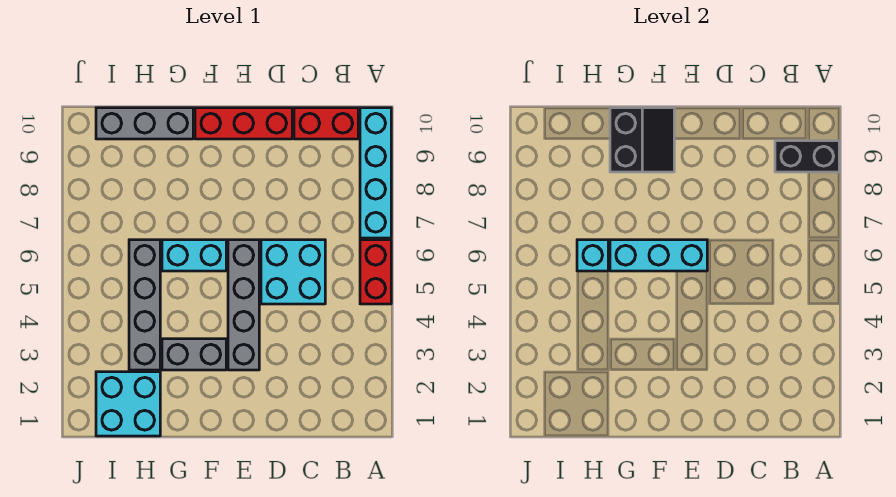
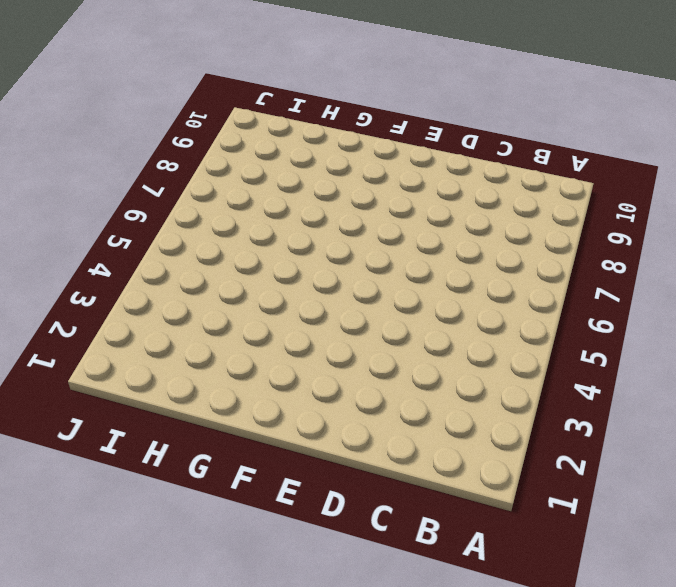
none -> red 1x2 brick [360,240,391,304]
none -> cyan 1x4 brick [360,108,391,238]
none -> red 1x2 brick [294,108,358,139]

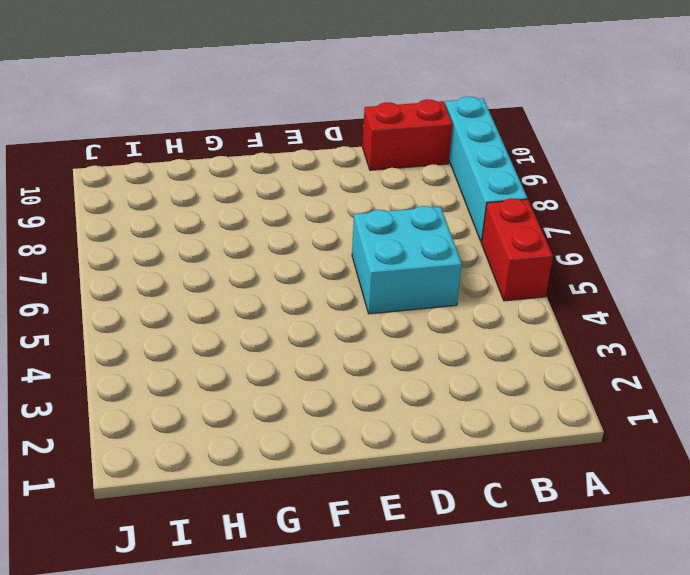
none -> red 1x3 brick [195,108,292,139]
none -> grey 1x4 brick [228,240,259,370]
none -> grey 1x2 brick [162,339,226,370]

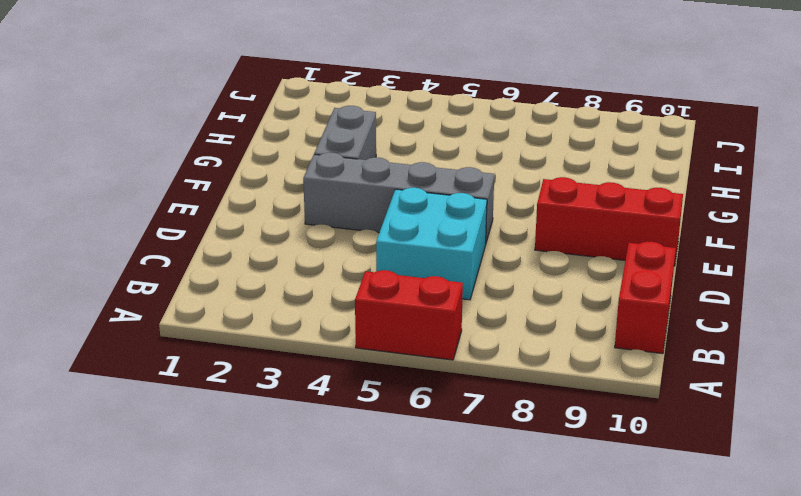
red 1x3 brick [535,177,683,266] -> red 1x3 brick turned to [195,108,292,139]
none -> cyan 1x4 brick [360,108,391,238]
none -> cyan 1x2 brick [162,240,226,271]
none -> grey 1x3 brick [96,108,193,139]

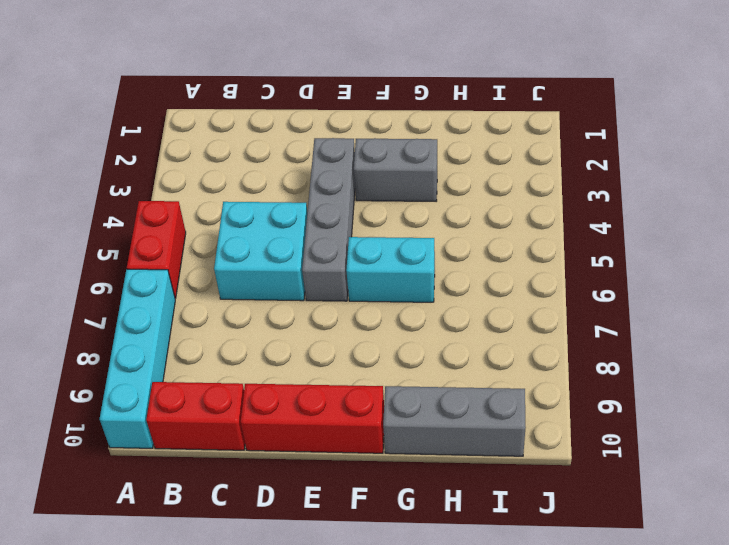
none -> cyan 2x2 brick [96,372,160,436]
none -> grey 1x4 brick [129,240,160,370]
none -> black 1x2 brick [775,141,839,172]

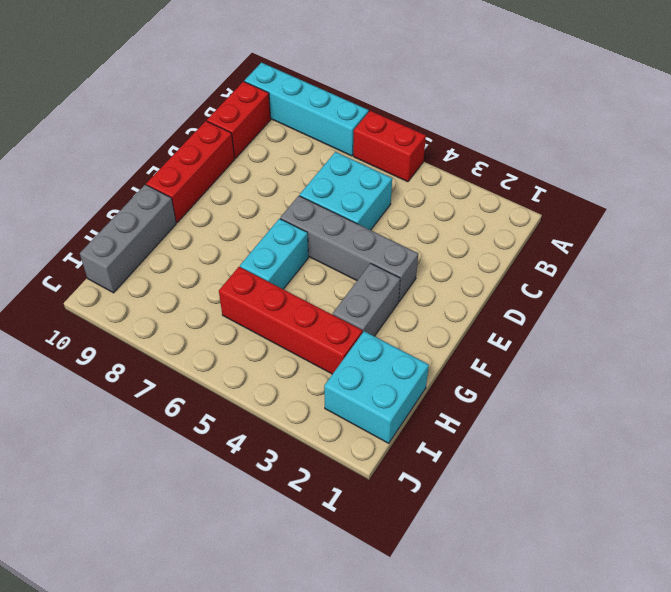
red 1x4 brick [219,267,362,374] -> grey 1x4 brick [129,240,160,370]
none -> black 1x2 brick [775,141,839,172]
none -> cyan 1x3 brick [610,240,707,271]
none -> black 2x2 slope [610,108,674,172]

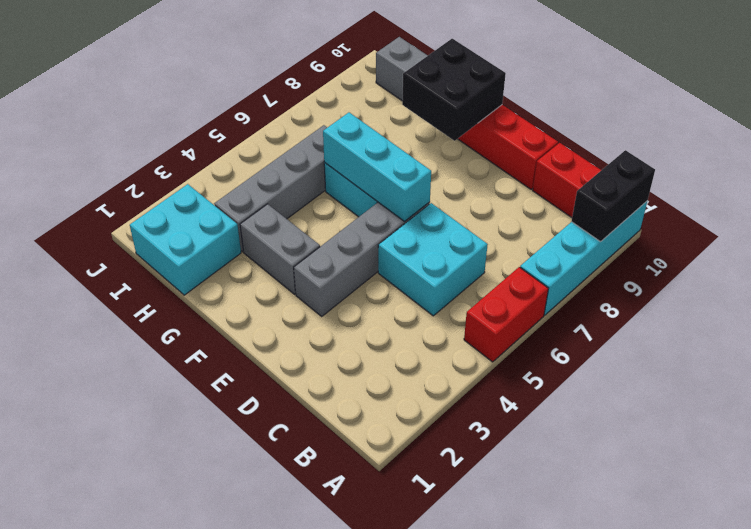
black 1x2 brick [571,150,655,242] -> black 1x2 brick turned to [775,141,839,172]
black 2x2 brick [402,39,506,141] -> black 2x2 slope [610,108,674,172]
none -> cyan 1x1 brick [577,240,608,271]

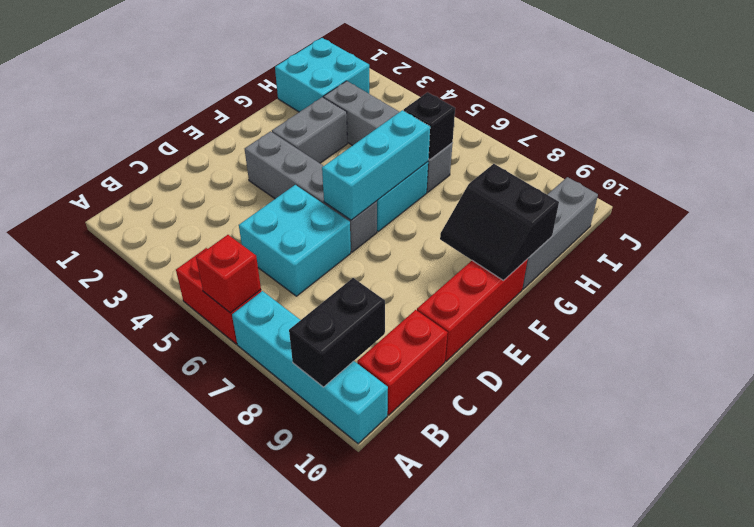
red 1x1 brick [196,235,261,313] -> none
black 1x1 brick [404,92,455,160] -> cyan 1x1 brick [577,240,608,271]

